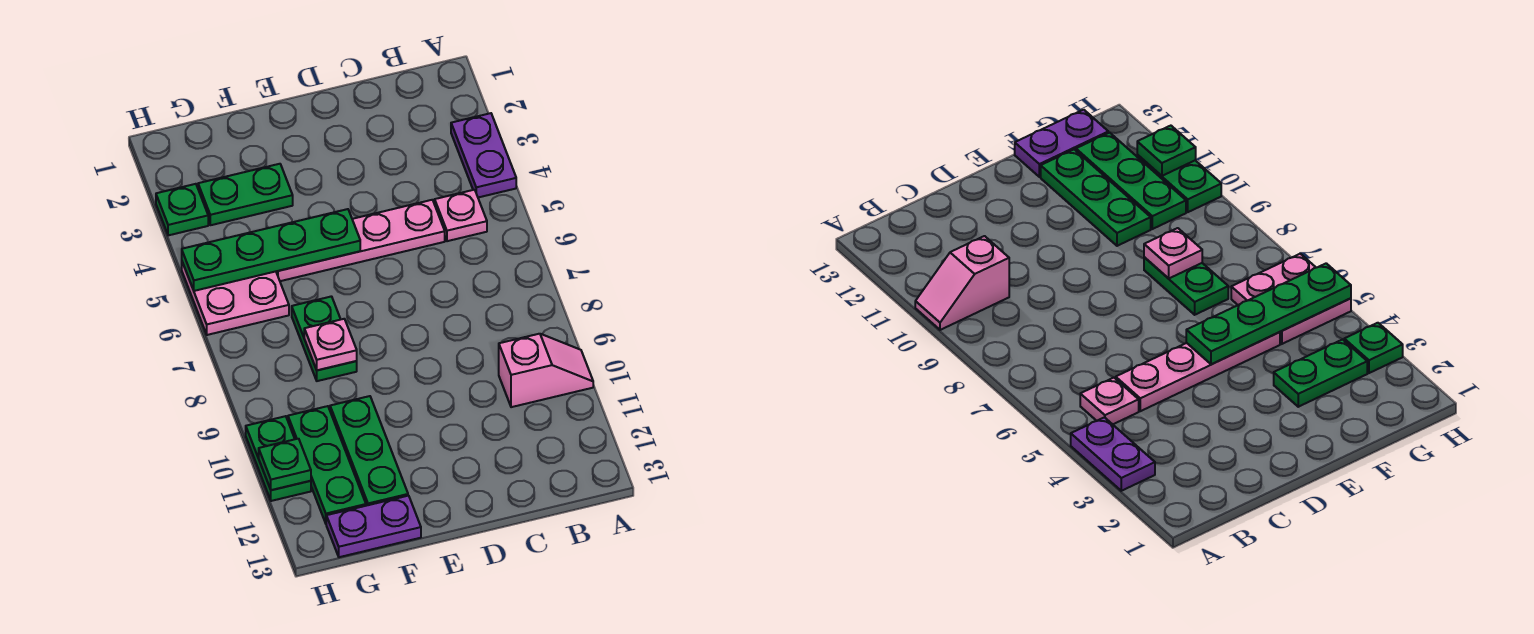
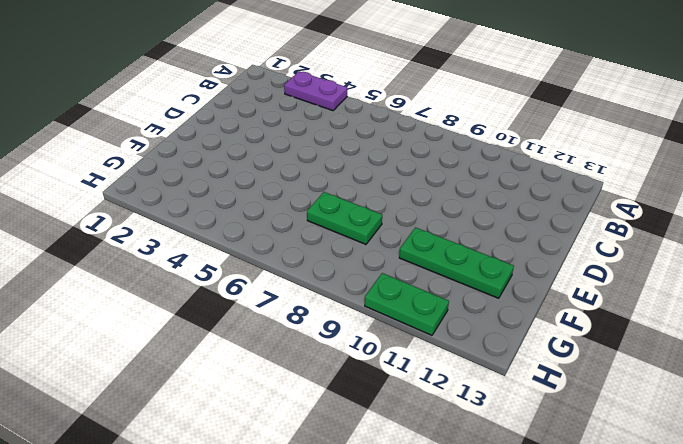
none -> pink 1x2 slope [499,334,593,407]
none -> pink 1x1 plate [435,190,487,241]
none -> pink 1x4 plate [276,200,445,281]

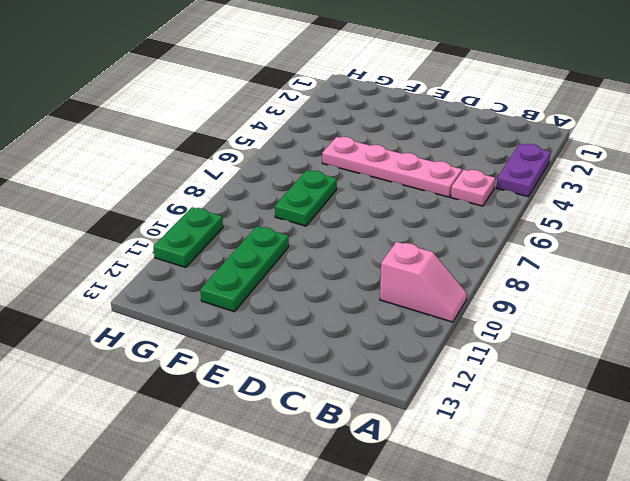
none -> green 1x2 plate [198,164,293,225]
none -> purple 1x2 plate [326,496,421,557]
none -> pink 2x2 plate [182,262,289,335]

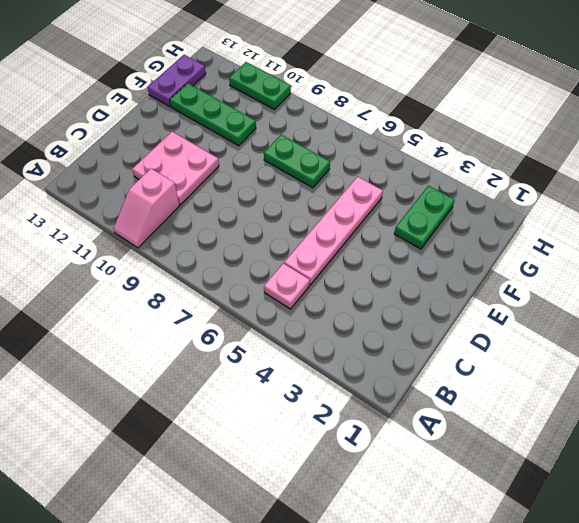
pink 2x2 plate [132,132,219,205] -> pink 2x2 plate moved to [182,262,289,335]
none -> purple 1x2 plate [451,113,516,197]
none -> green 1x3 plate [288,406,366,523]
none -> green 1x1 plate [156,184,208,235]

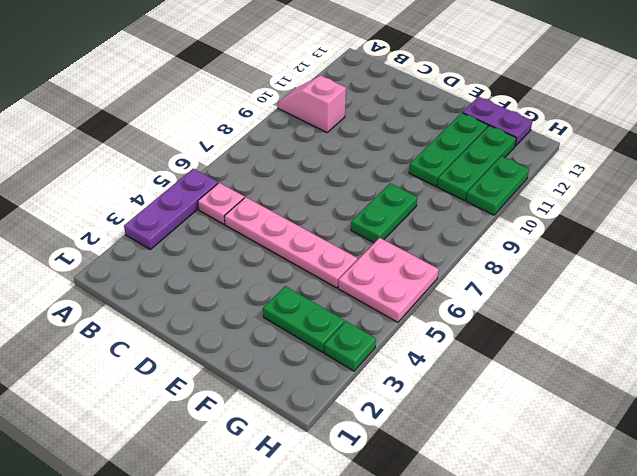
purple 1x3 plate [124,169,218,249] -> purple 1x2 plate [451,113,516,197]
none -> green 1x4 plate [182,209,360,291]
none -> pink 1x1 plate [304,319,357,370]
none -> green 1x1 plate [259,439,311,490]

